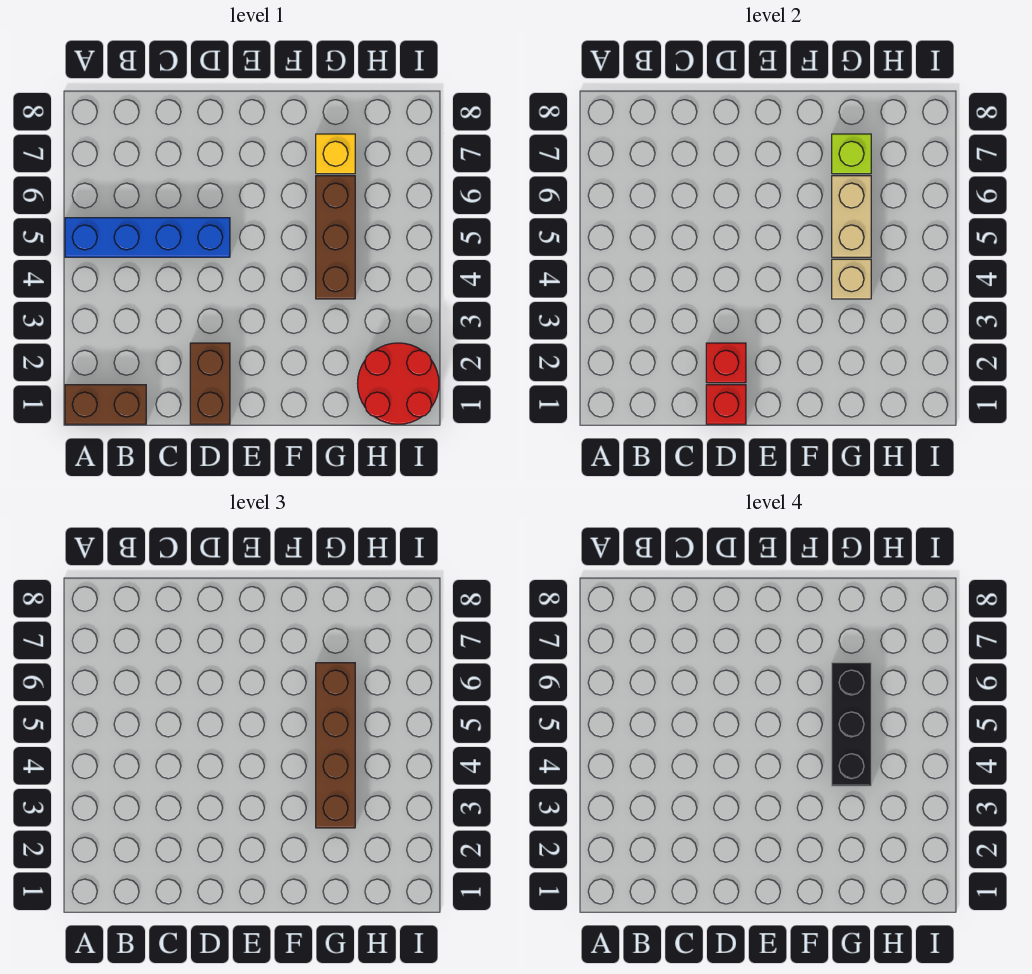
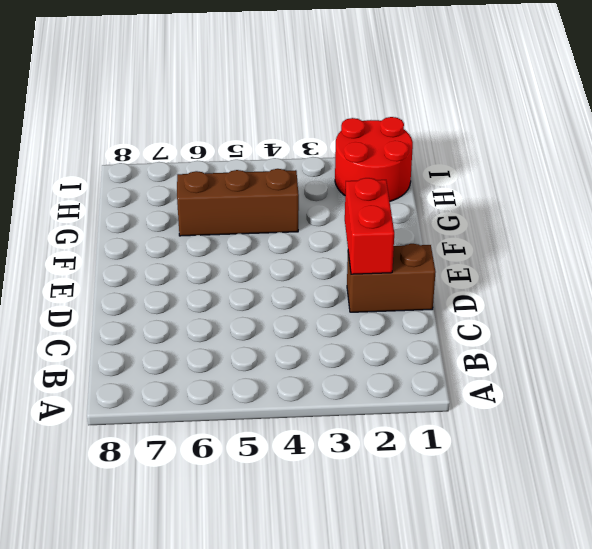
red 1x2 brick [345,178,394,274] -> red 1x1 brick [706,343,746,383]
none -> brown 1x2 brick [65,385,146,424]
none -> blue 1x4 brick [65,218,230,257]
none -> yellow 1x1 brick [316,134,355,174]

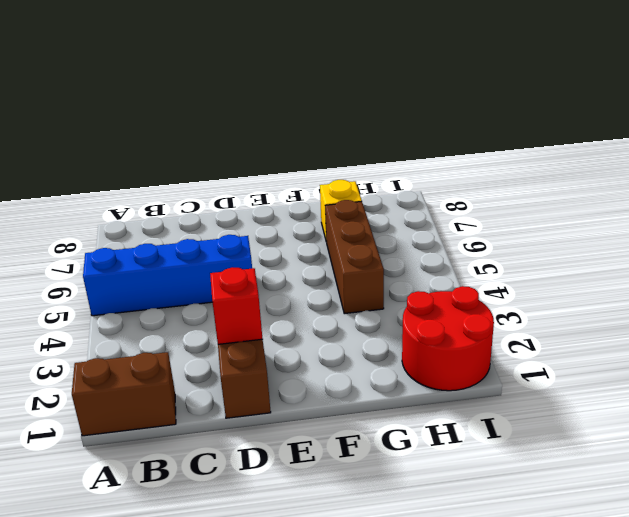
none -> red 1x1 brick [706,385,746,424]
none -> tan 1x1 brick [832,259,871,299]
none -> tan 1x2 brick [832,176,871,257]

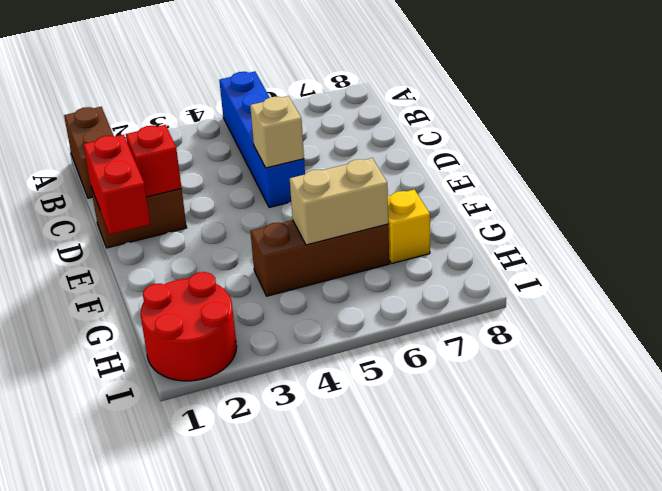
red 1x2 brick [83,135,150,234] -> red 1x1 brick [706,385,746,424]
tan 1x1 brick [250,96,304,168] -> tan 1x1 brick moved to [832,259,871,299]
none -> lime 1x1 brick [832,134,871,174]
none -> brown 1x4 brick [316,663,355,828]
none -> black 1x3 brick [832,663,871,786]

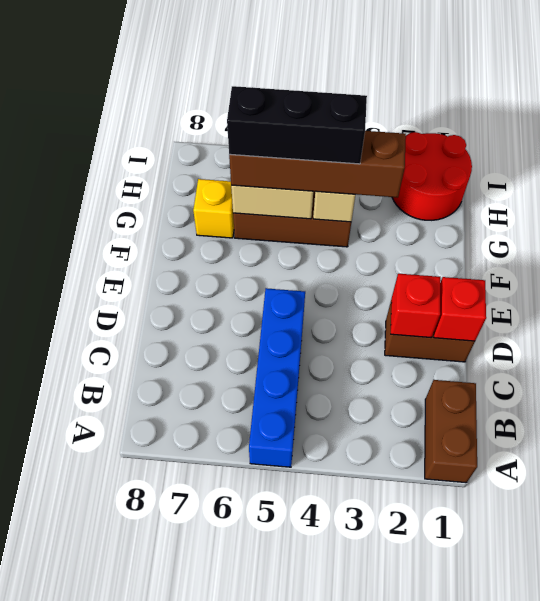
none -> lime 1x1 brick [832,134,871,174]

